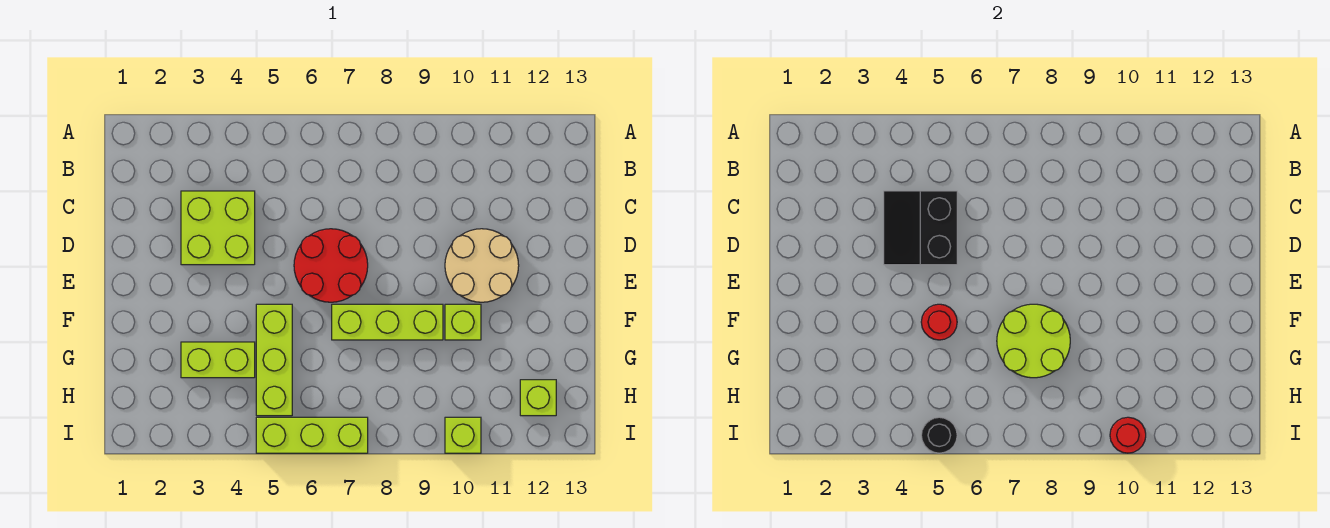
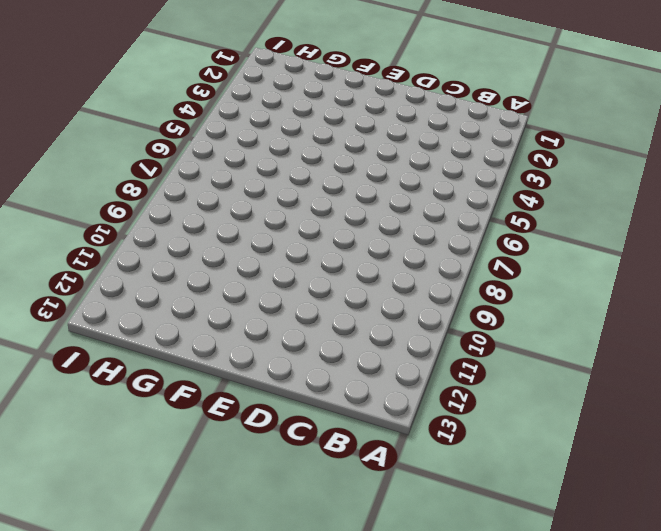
none -> lime 2x2 brick [181,191,255,265]
none -> red 2x2 round brick [294,229,368,302]
none -> tan 2x2 round brick [445,229,519,302]

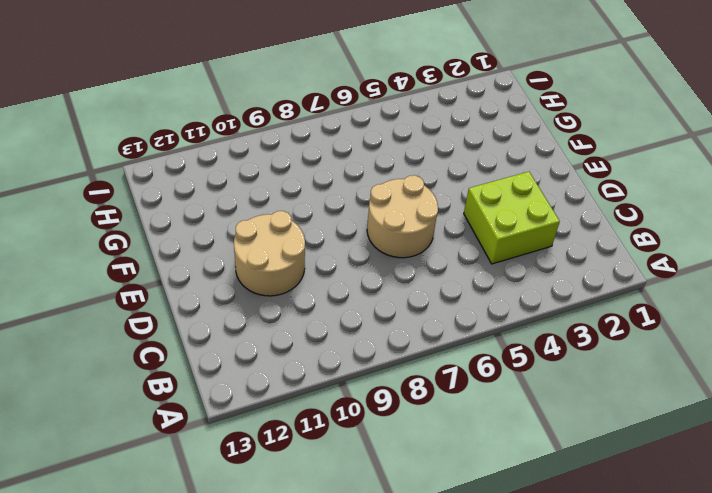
tan 2x2 round brick [367,175,438,258] -> red 2x2 round brick [294,229,368,302]
none -> lime 1x3 brick [256,304,292,416]
none -> lime 1x3 brick [332,304,443,340]
none -> lime 1x1 brick [445,304,481,340]

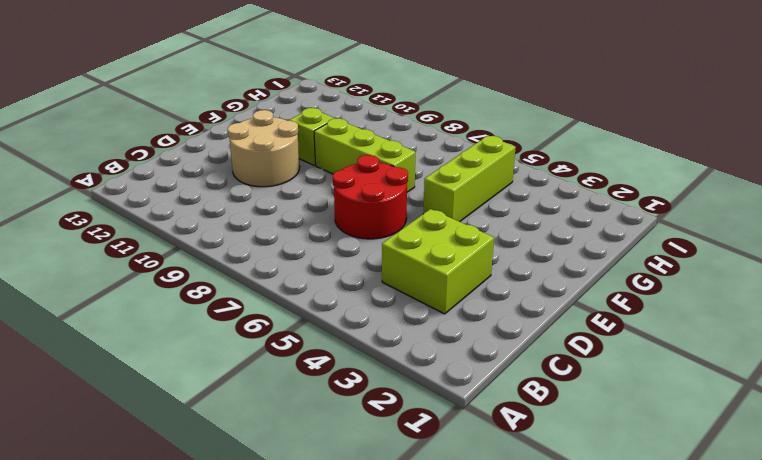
none -> lime 1x2 brick [181,342,255,378]
none -> lime 1x1 brick [520,380,556,416]
none -> lime 1x3 brick [256,417,368,453]

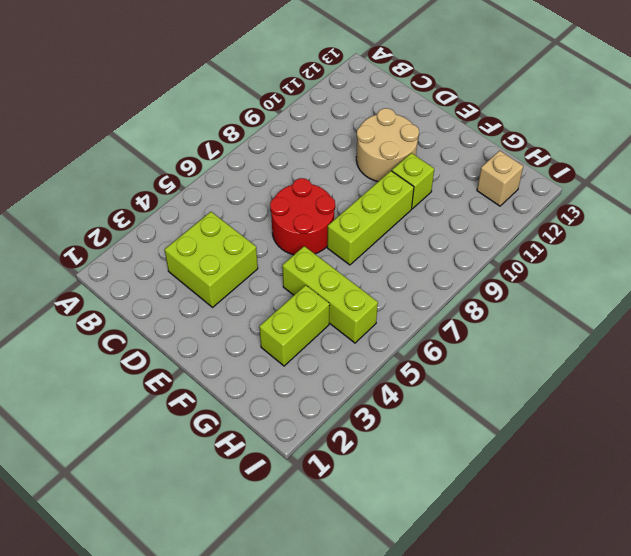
tan 1x1 brick [477,150,523,206] -> lime 1x1 brick [520,380,556,416]
none -> lime 1x3 brick [256,417,368,453]
none -> lime 1x1 brick [445,417,481,453]
none -> black 2x2 slope [884,191,957,265]

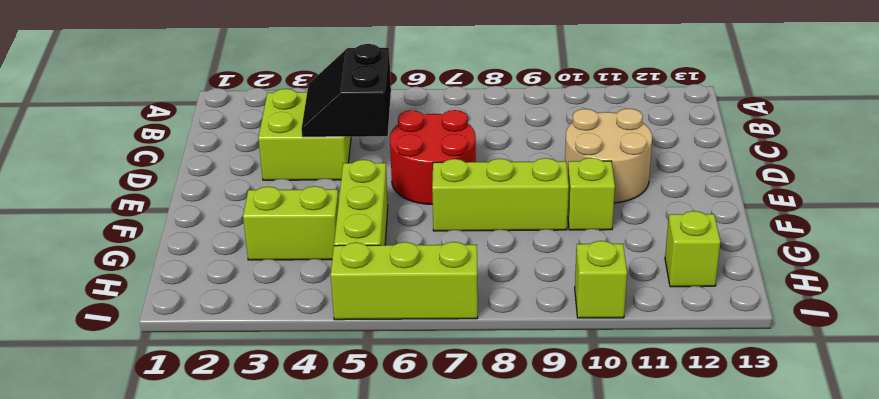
none -> red 1x1 round brick [921,304,957,340]
none -> lime 2x2 round brick [997,304,1070,378]
none -> black 1x1 round brick [921,417,957,453]

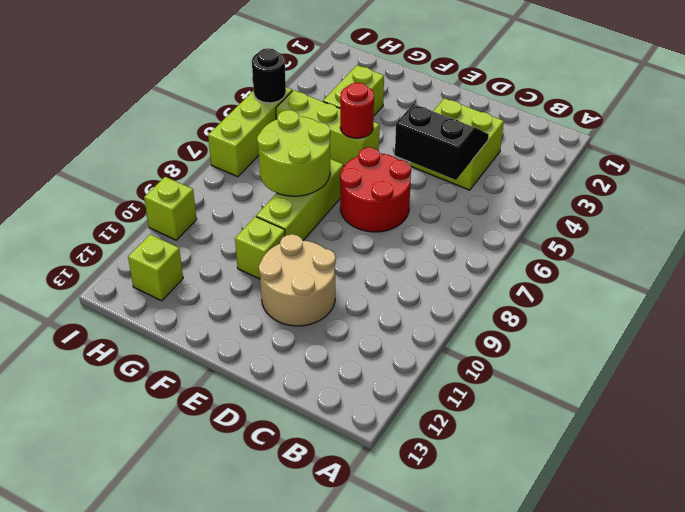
none -> red 1x1 round brick [1110,417,1146,453]

